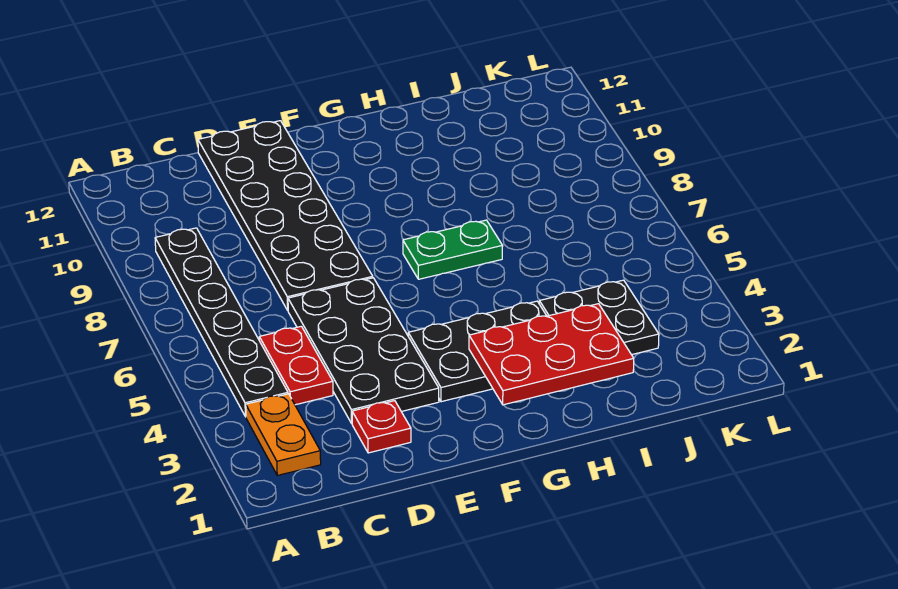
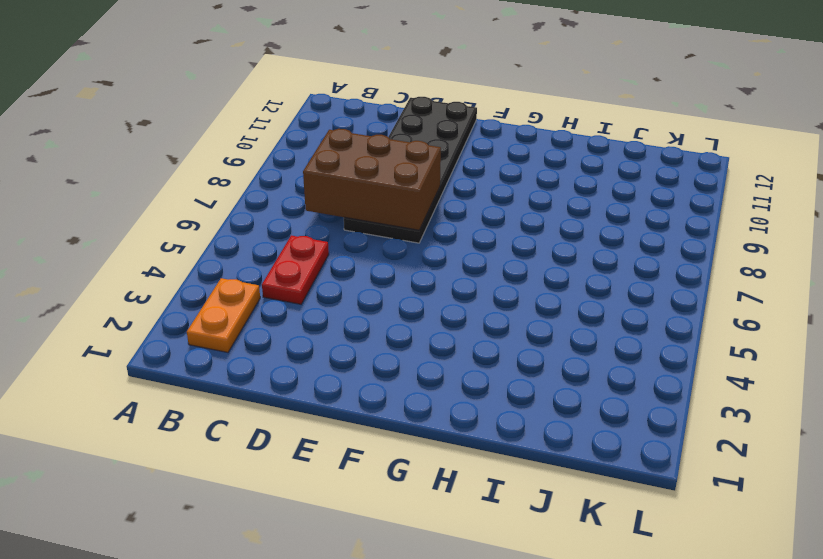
brown 2x3 brick [303,129,441,230] -> none
none -> black 1x6 plate [155,228,288,417]
none -> red 1x1 plate [352,401,411,453]

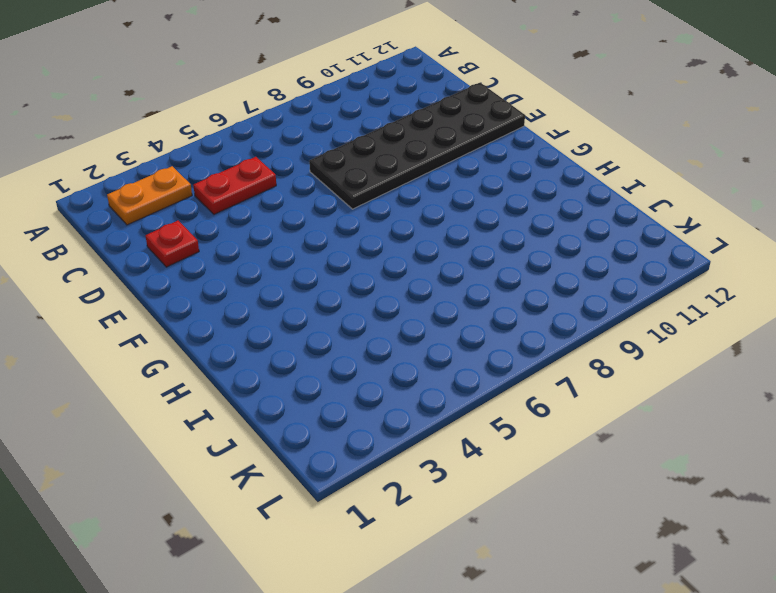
none -> black 1x6 plate [155,228,288,417]
none -> black 2x4 plate [288,278,439,423]

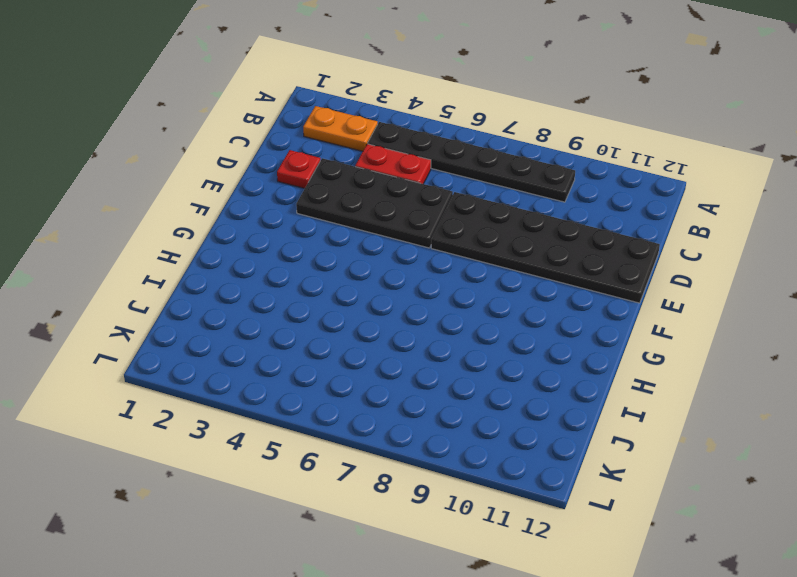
none -> black 2x3 plate [408,301,546,402]
none -> green 1x2 plate [403,220,503,279]

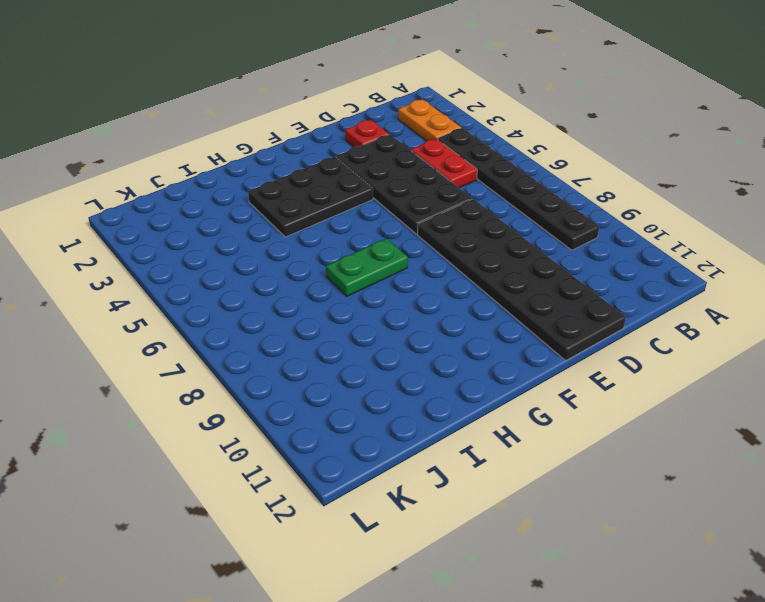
none -> black 2x2 plate [539,280,659,355]
none -> red 2x3 plate [469,304,634,405]

